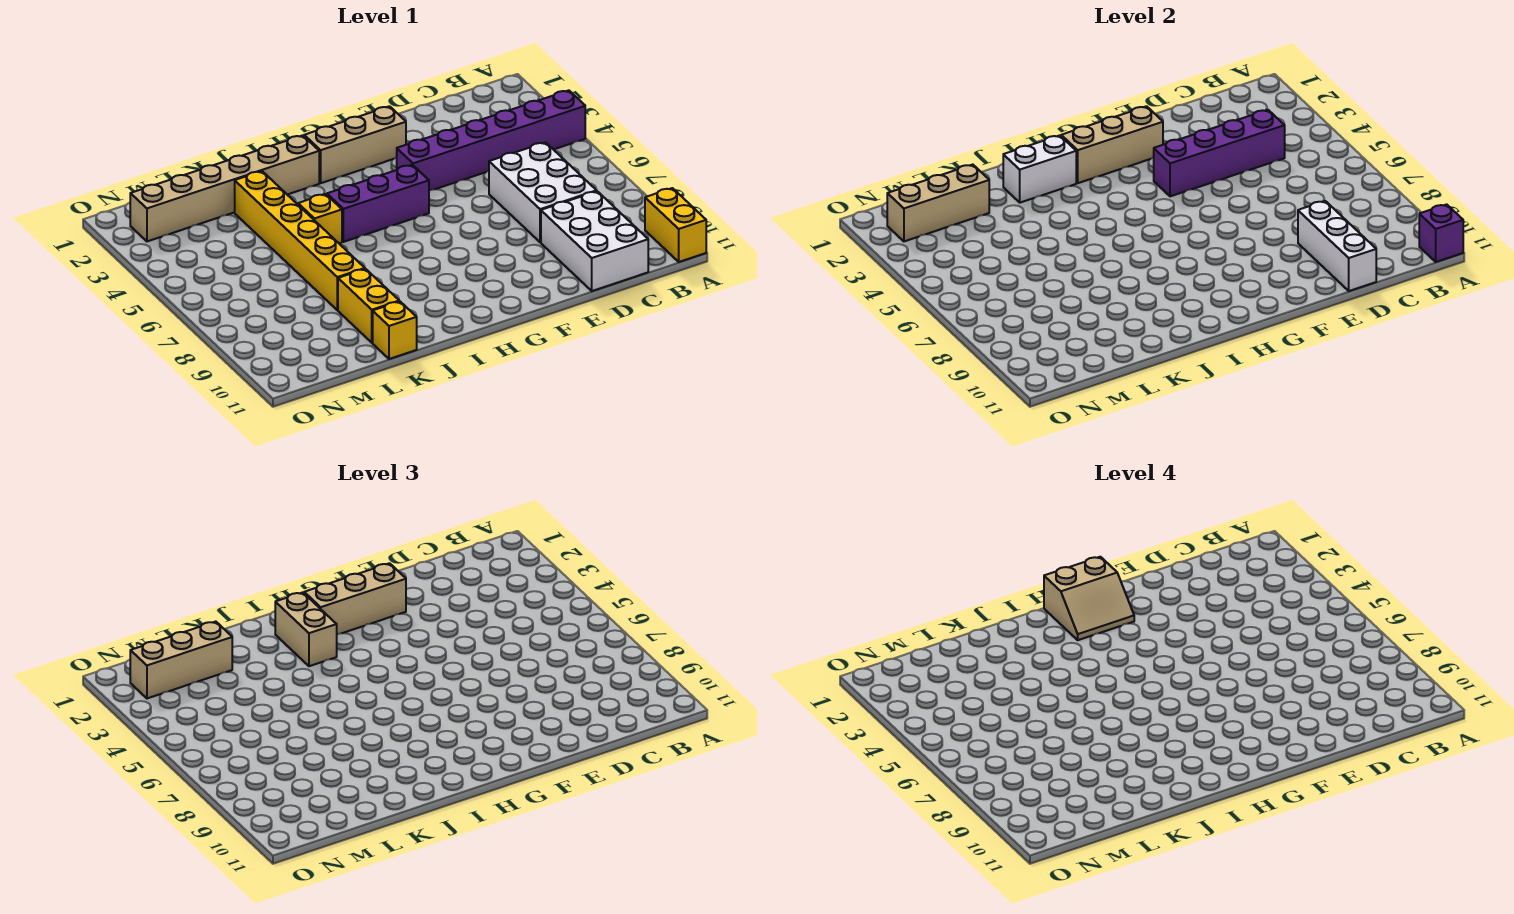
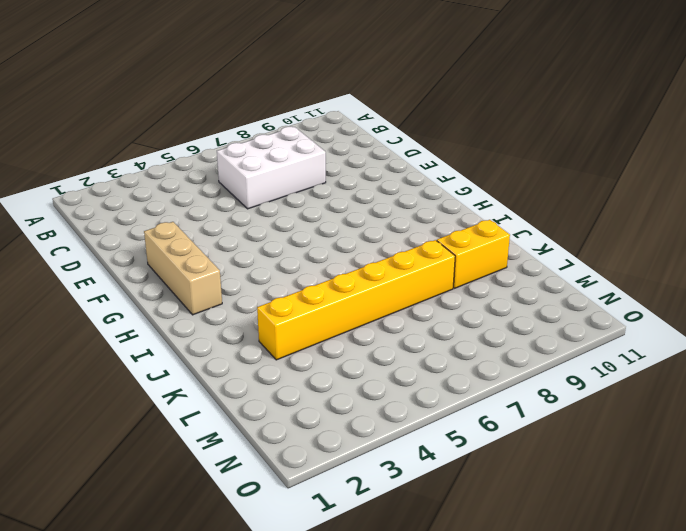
none -> purple 1x6 brick [397,90,585,191]
none -> yellow 1x2 brick [645,188,706,262]
none -> white 2x3 brick [541,191,648,291]

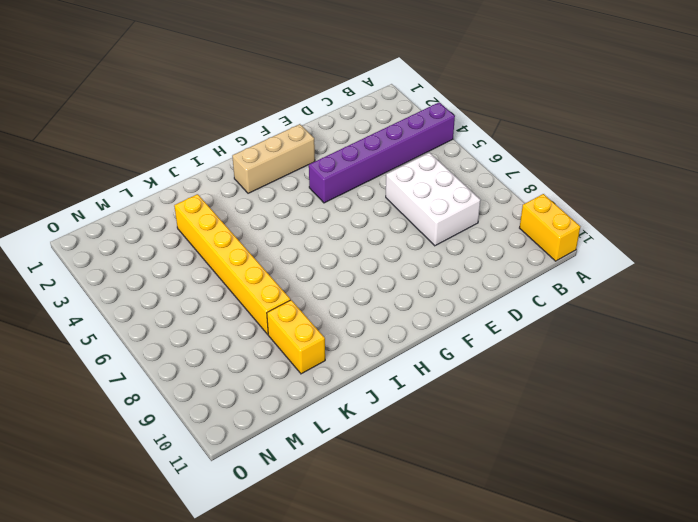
none -> white 2x3 brick [541,191,648,291]
none -> purple 1x3 brick [327,165,429,242]
none -> tan 1x6 brick [130,135,319,241]

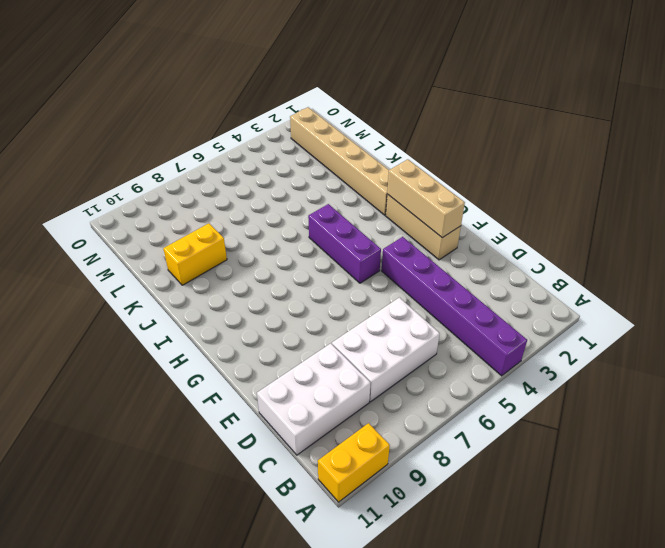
none -> yellow 1x1 brick [298,194,342,243]
none -> yellow 1x6 brick [235,171,365,310]
none -> yellow 1x1 brick [373,301,417,359]

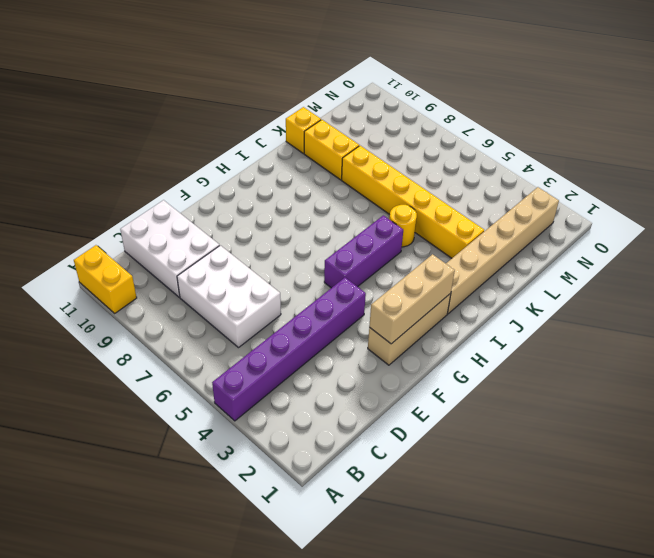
yellow 1x1 round brick [389,205,417,247] -> yellow 1x1 brick [298,194,342,243]
none -> purple 1x1 brick [1419,204,1463,262]
none -> purple 1x4 brick [1154,110,1285,196]
none -> white 1x3 brick [1298,201,1376,291]

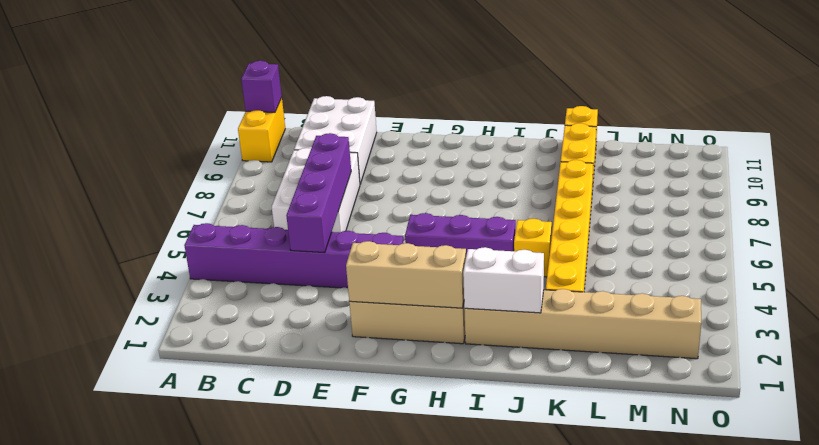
purple 1x4 brick [286,133,351,253] -> purple 1x4 brick turned to [1154,110,1285,196]
none -> white 1x3 brick [1298,201,1376,291]
none -> tan 1x3 brick [887,165,989,241]
none -> tan 1x3 brick [304,563,406,634]

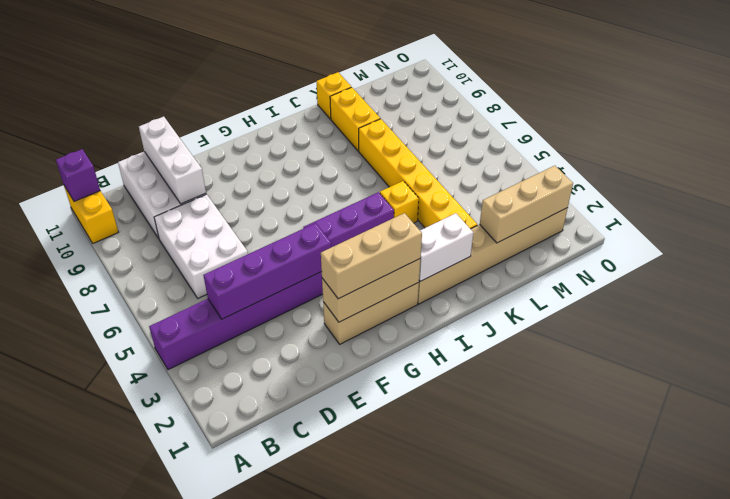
none -> tan 1x2 brick [275,592,337,666]
none -> tan 1x3 brick [130,622,232,698]
none -> tan 2x2 slope [1044,557,1134,640]

